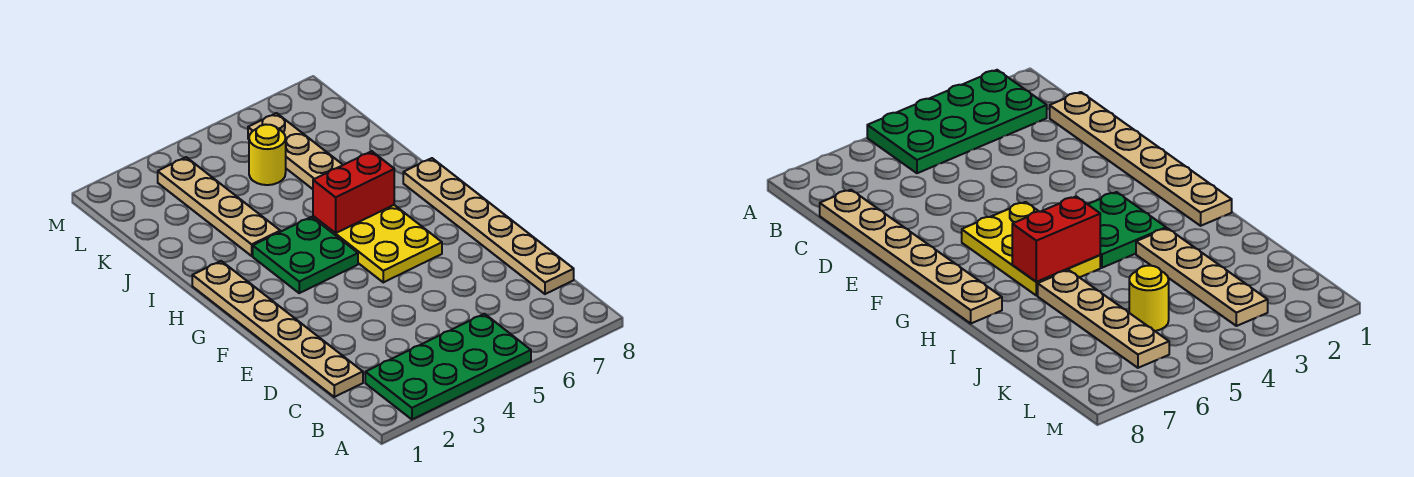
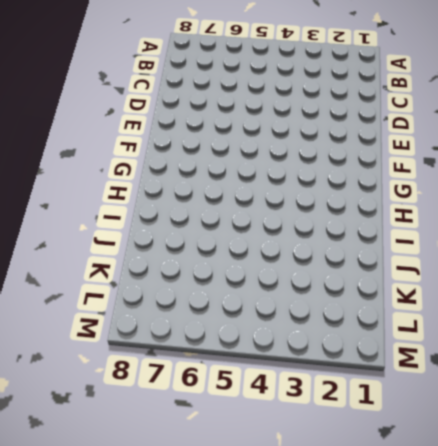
none -> green 2x4 plate [365,314,531,419]
none -> tan 1x6 plate [192,261,363,397]

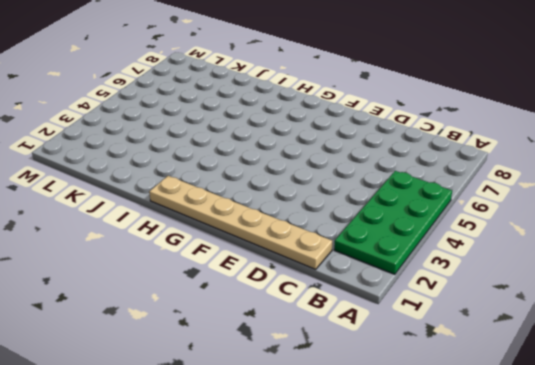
none -> tan 1x6 plate [403,158,574,294]
none -> yellow 2x3 plate [313,205,442,282]

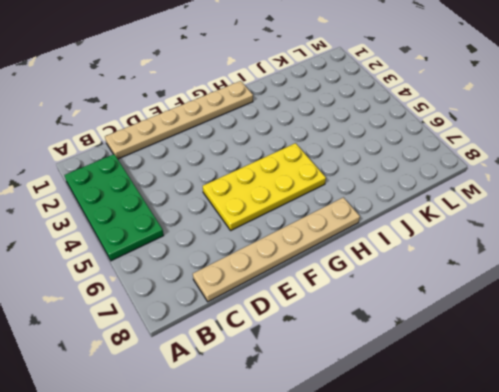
yellow 2x4 plate [203,143,326,230] -> yellow 2x3 plate [313,205,442,282]
none -> green 2x2 plate [253,217,358,293]
none -> tan 1x4 plate [158,157,280,256]

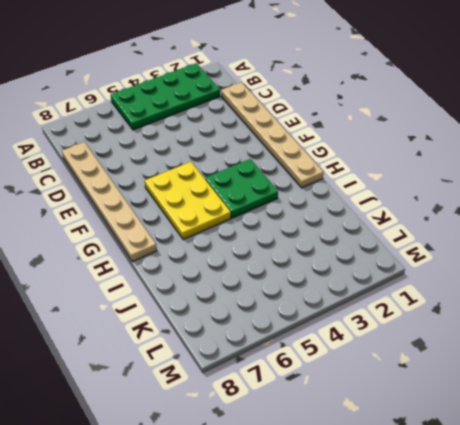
none -> tan 1x4 plate [158,157,280,256]
none -> tan 1x4 plate [248,113,343,189]

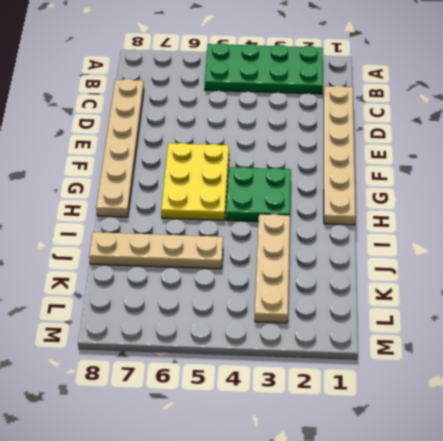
tan 1x4 plate [89,232,223,269] -> tan 1x4 plate turned to [248,113,343,189]
none -> yellow 1x1 round brick [249,124,286,185]
none -> red 1x2 brick [313,151,394,233]

